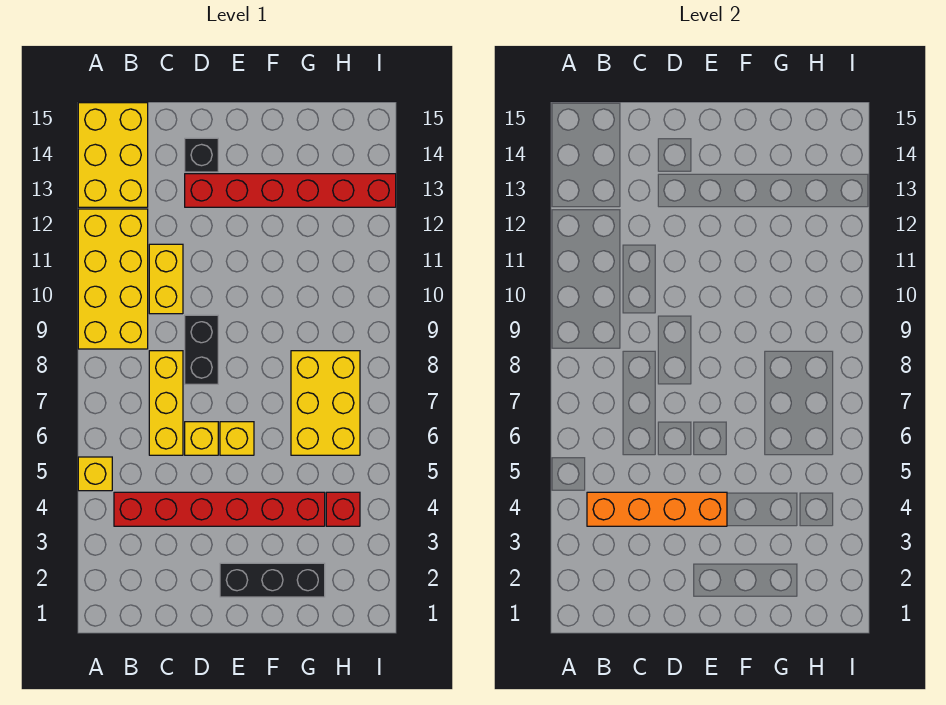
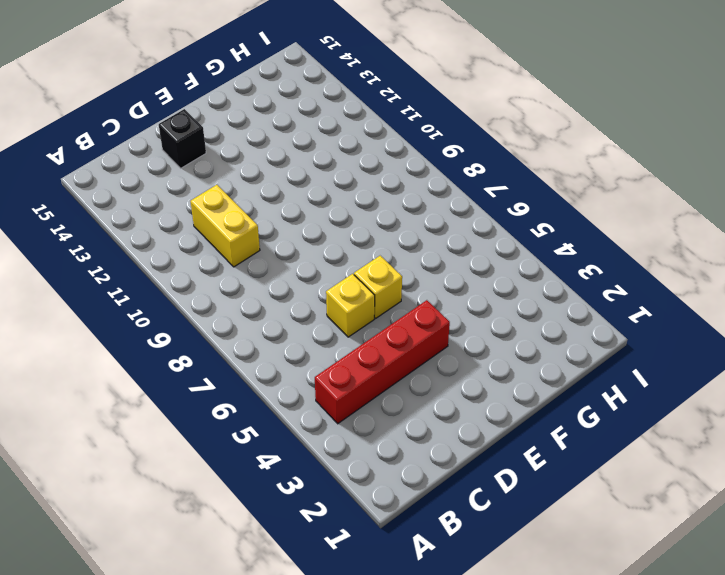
red 1x4 brick [315,300,450,424] -> red 1x6 brick [114,492,325,526]
none -> yellow 1x1 brick [78,457,112,491]
none -> yellow 2x4 brick [78,209,148,349]
none -> yellow 2x3 brick [78,103,148,207]

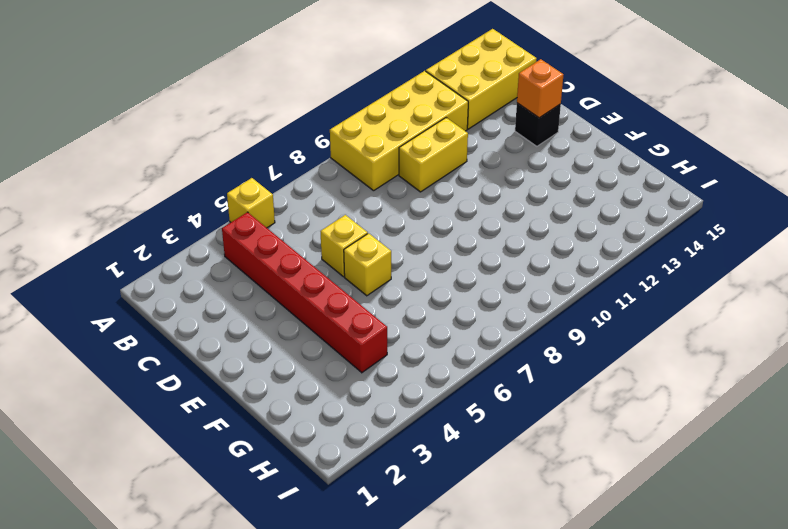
orange 1x1 brick [517,59,563,118] -> none
none -> yellow 1x3 brick [149,351,183,455]
none -> black 1x2 brick [185,315,218,384]
none -> red 1x6 brick [185,174,396,207]

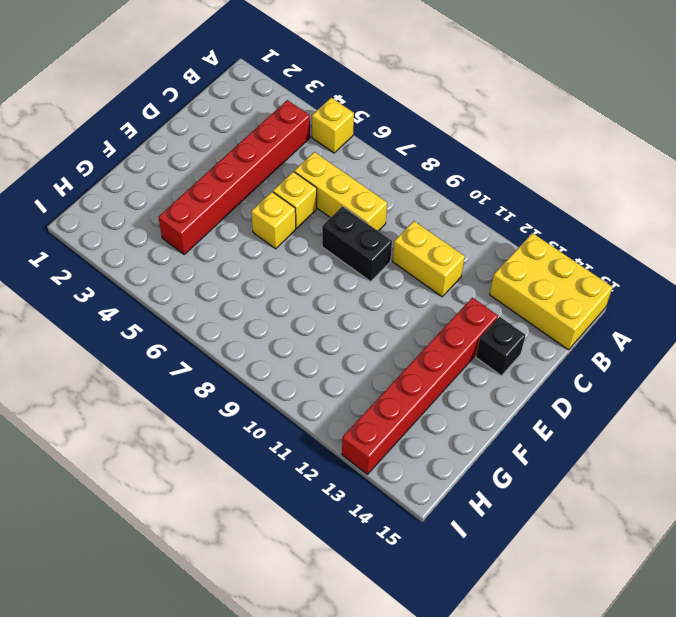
none -> yellow 2x4 brick [78,209,148,349]
none -> black 1x3 brick [220,563,325,597]
none -> yellow 2x3 brick [291,351,360,455]

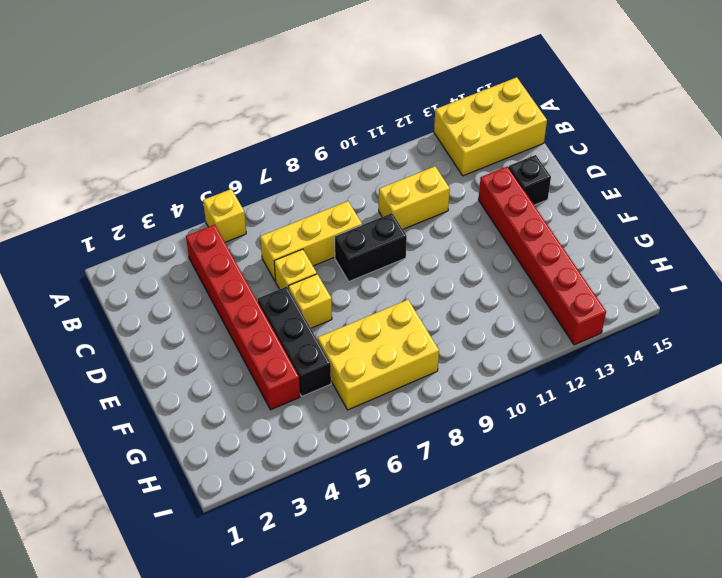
black 1x3 brick [258,287,331,396] -> black 1x3 brick moved to [220,563,325,597]
none -> yellow 2x4 brick [78,209,148,349]
none -> red 1x1 brick [326,492,360,526]
none -> orange 1x4 brick [587,492,727,526]

